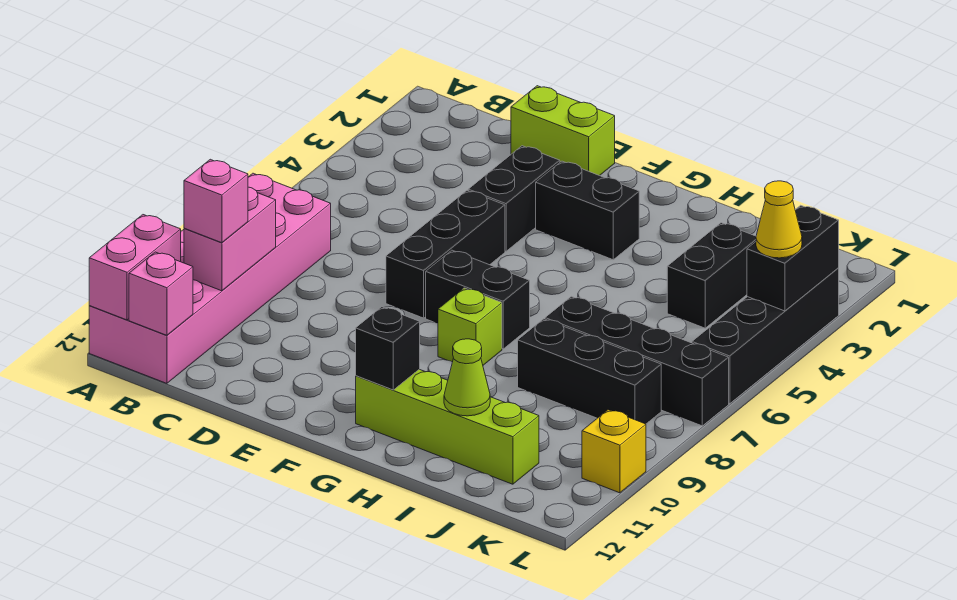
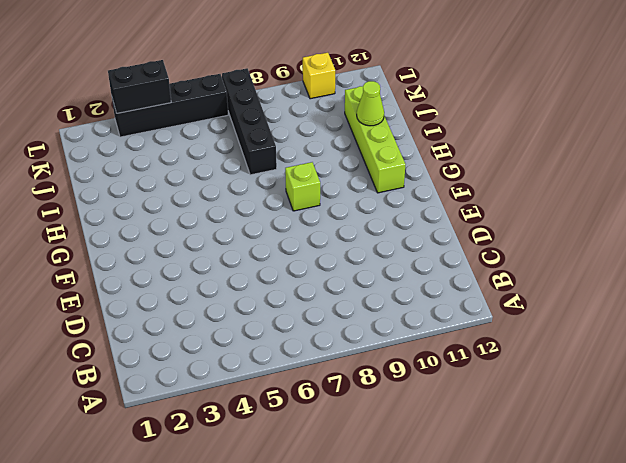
none -> pink 2x6 brick [89,173,331,383]
none -> lime 1x2 brick [511,86,615,176]
none -> black 1x2 brick [468,146,560,251]

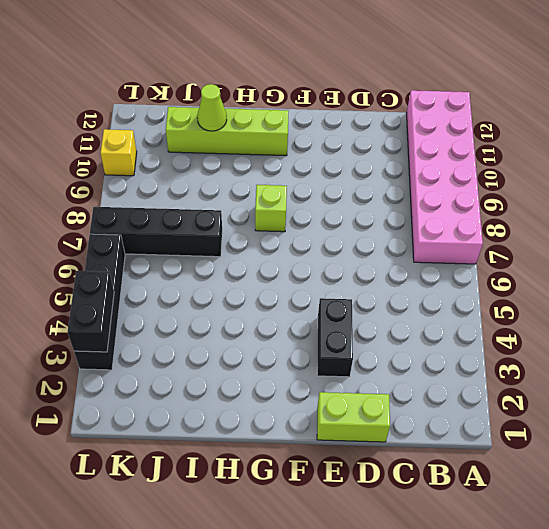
none -> black 1x3 brick [386,190,505,318]
none -> black 1x2 brick [536,161,639,260]
none -> black 1x2 brick [426,250,530,349]

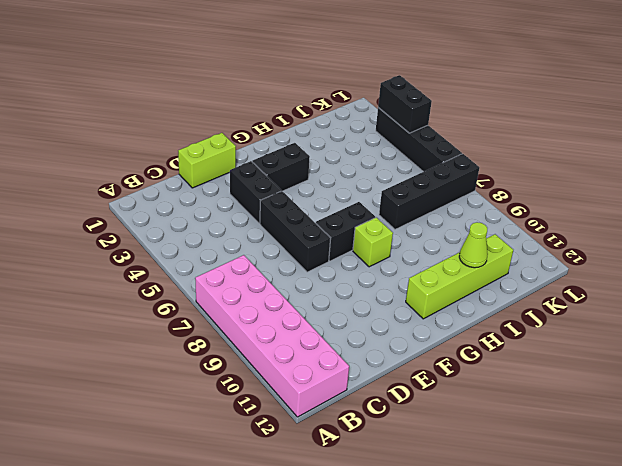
none -> black 1x3 brick [518,319,661,424]
none -> black 1x2 brick [667,223,756,328]
none -> yellow 1x1 brick [582,410,646,493]

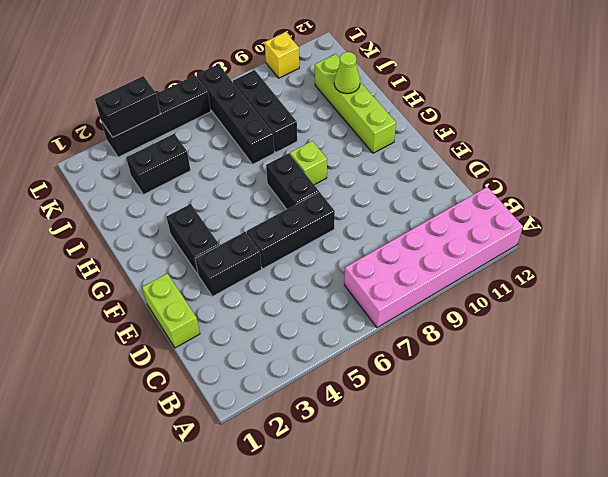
none -> pink 1x2 brick [89,215,181,320]
none -> pink 1x2 brick [184,187,276,291]
none -> pink 1x1 brick [129,252,193,335]

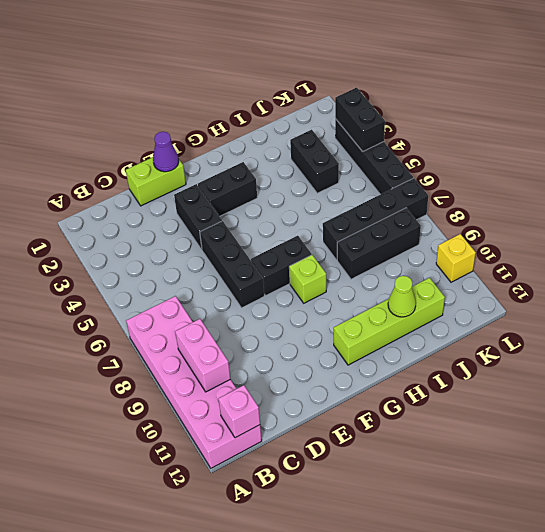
purple 1x1 cone [153,132,179,172] -> none
none -> pink 1x2 brick [89,215,181,320]
none -> black 1x1 brick [356,307,420,390]
none -> pink 1x1 brick [184,159,248,243]

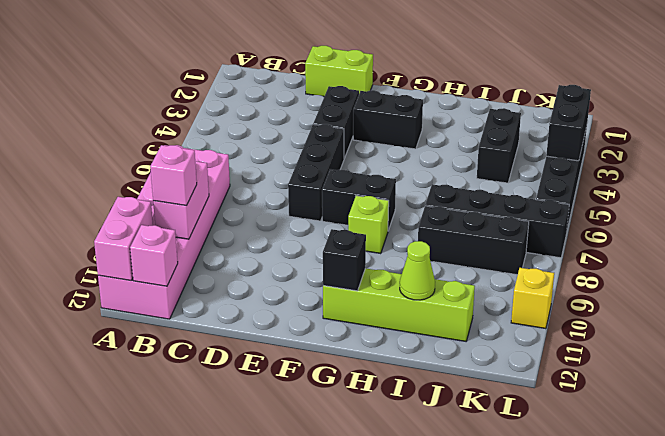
none -> yellow 1x1 cone [756,181,802,258]

